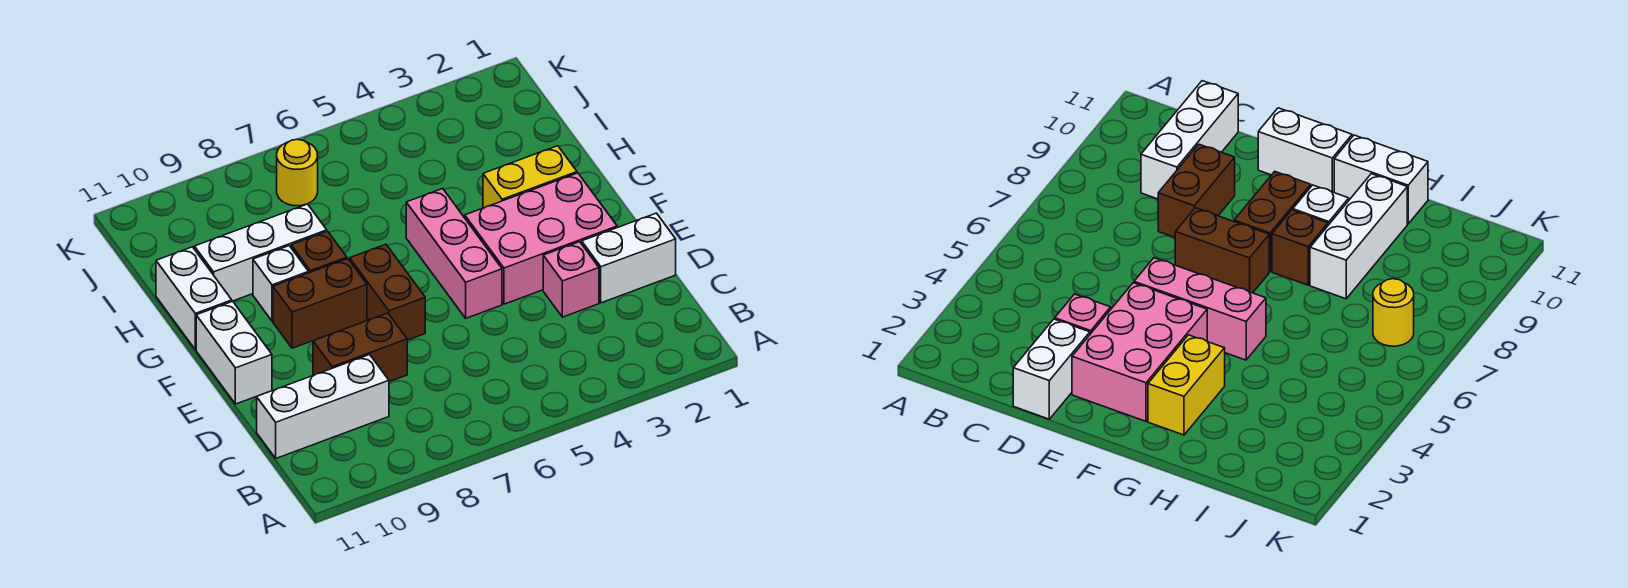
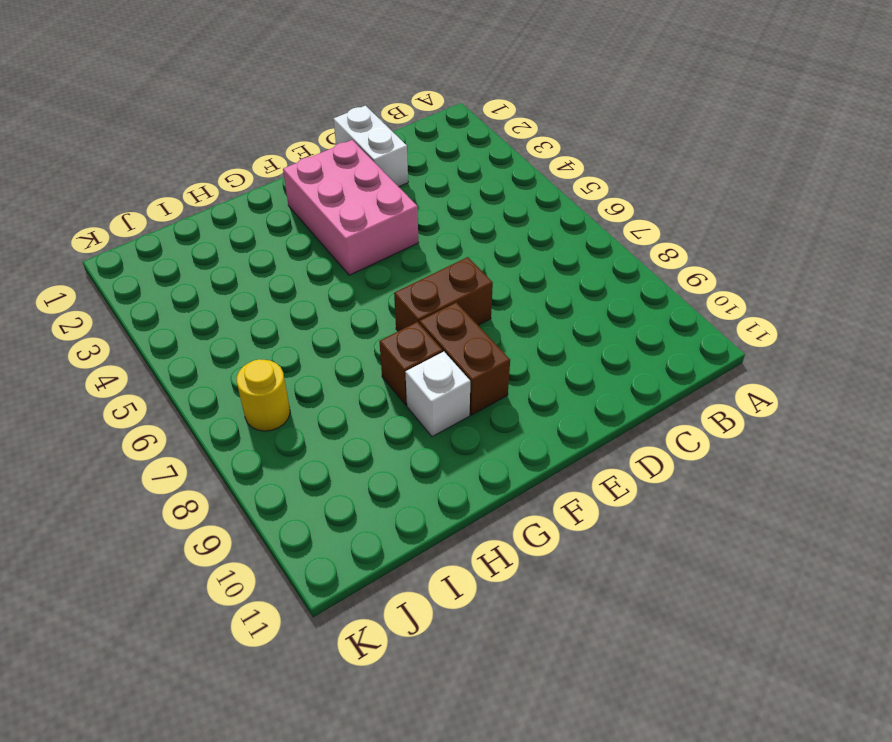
none -> white 1x3 brick [257,355,389,458]
none -> pink 1x1 brick [543,242,599,317]
none -> brown 1x2 brick [313,313,407,382]

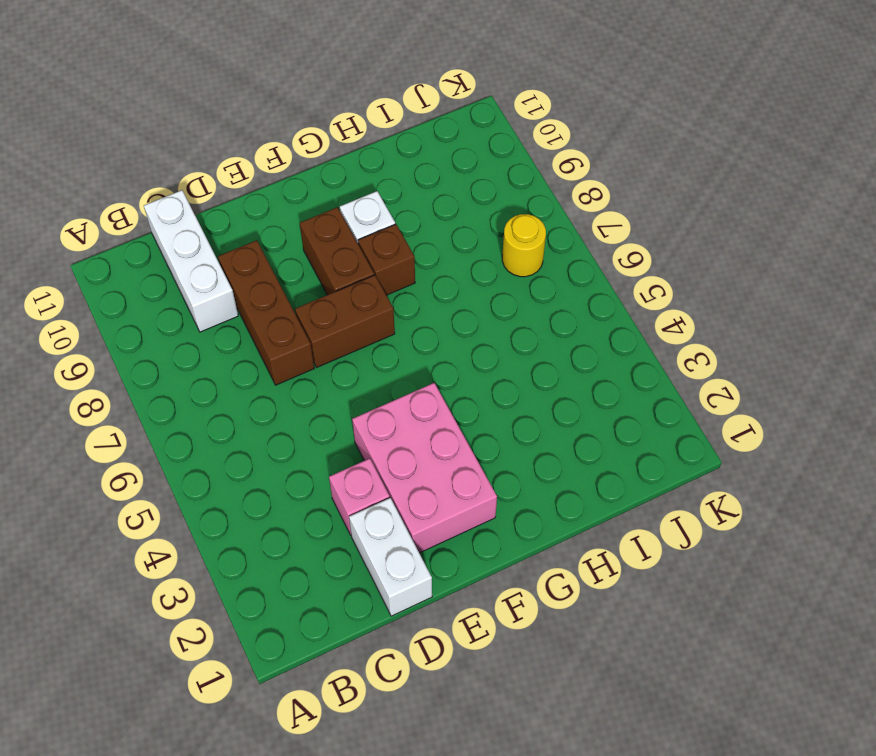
brown 1x3 brick [218,240,314,385] -> brown 1x2 brick [313,313,407,382]
none -> pink 1x3 brick [406,189,502,318]
none -> white 1x2 brick [196,301,272,404]
none -> yellow 1x2 brick [483,146,577,208]

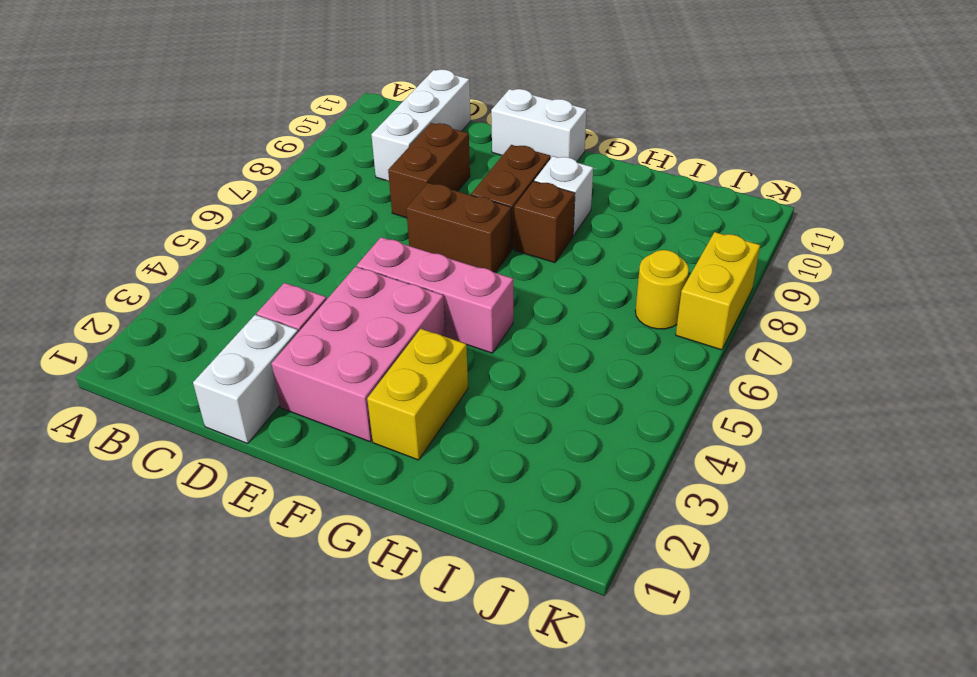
yellow 1x2 brick [676,232,760,350] -> none
none -> white 1x2 brick [156,247,232,350]
none -> white 1x3 brick [194,204,327,301]

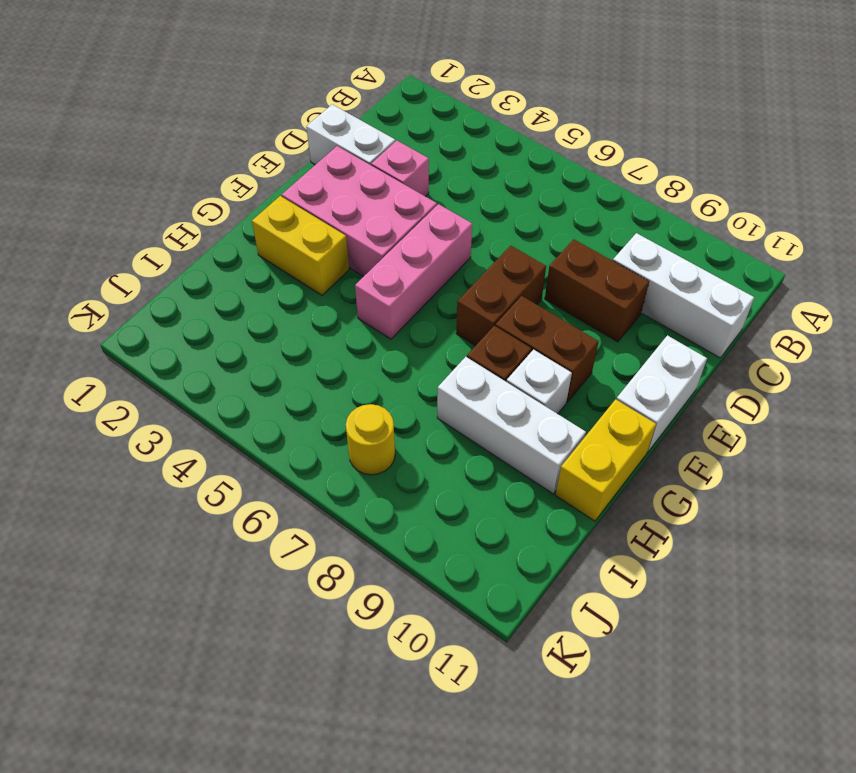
yellow 1x2 brick [555,399,656,521] -> white 1x2 brick [156,247,232,350]

